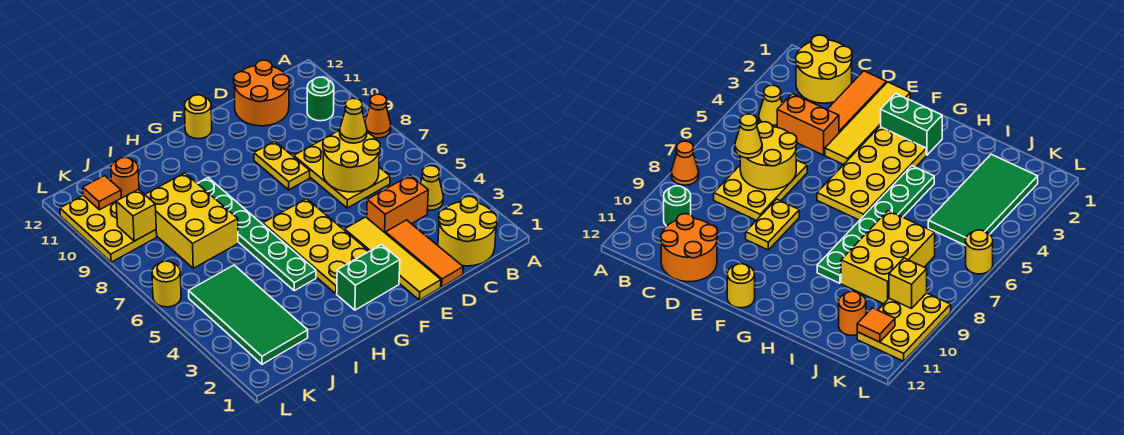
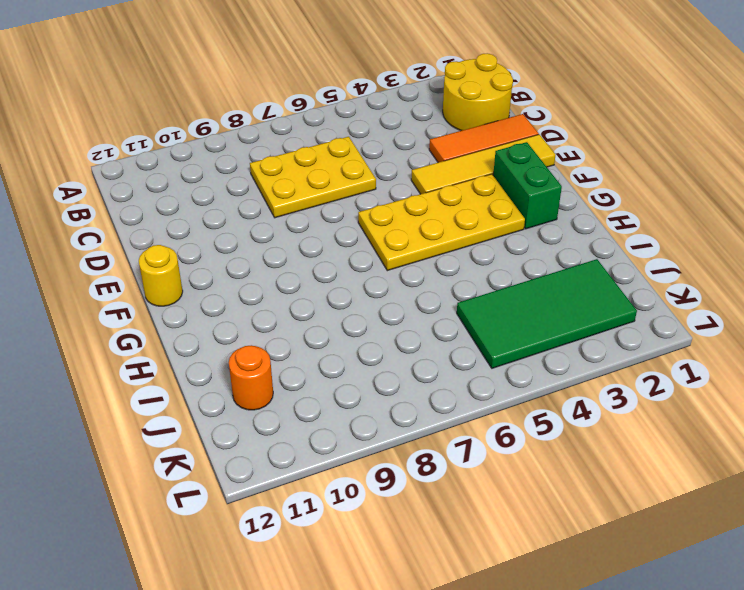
none -> orange 1x1 cone [365,94,391,138]
none -> yellow 1x1 cone [421,166,443,210]
none -> green 1x1 round brick [307,77,334,121]

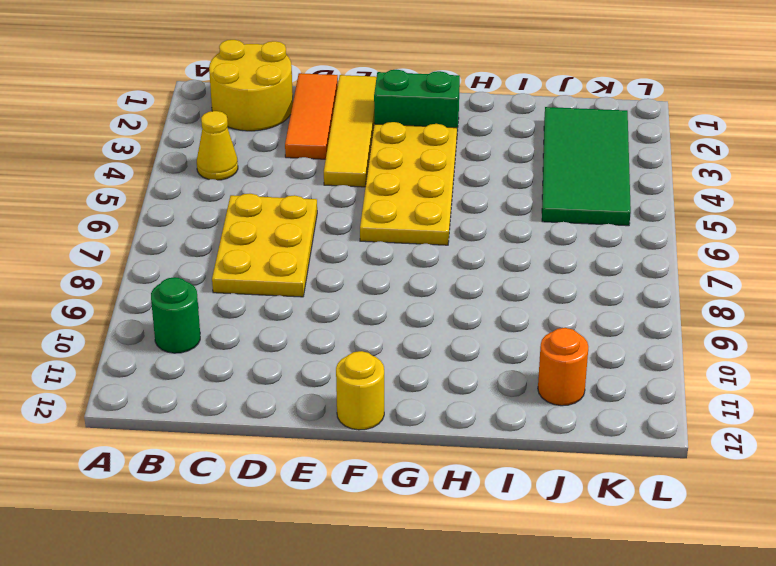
none -> orange 1x1 cone [365,94,391,138]
none -> orange 1x2 brick [367,175,428,233]
none -> orange 2x2 round brick [234,60,290,126]

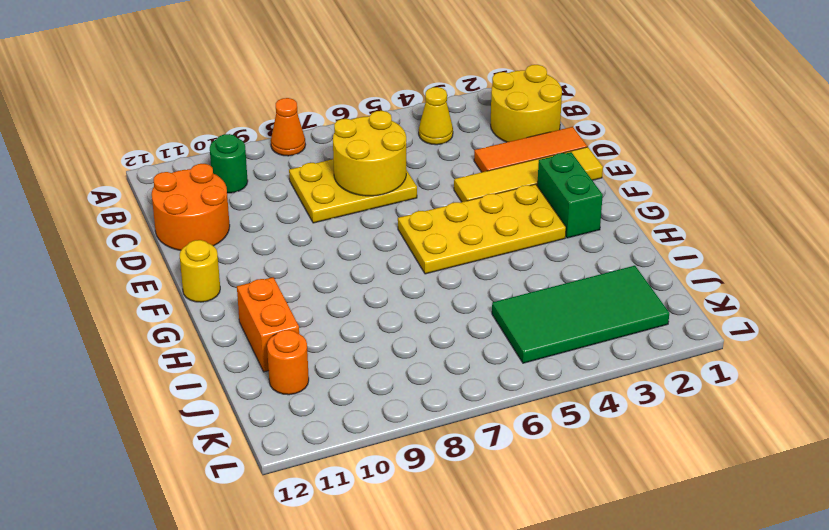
orange 1x2 brick [237,277,299,372] -> orange 1x2 brick moved to [367,175,428,233]
none -> yellow 1x2 plate [254,141,310,190]
none -> green 1x6 plate [197,178,316,291]
none -> yellow 2x3 brick [145,173,238,268]

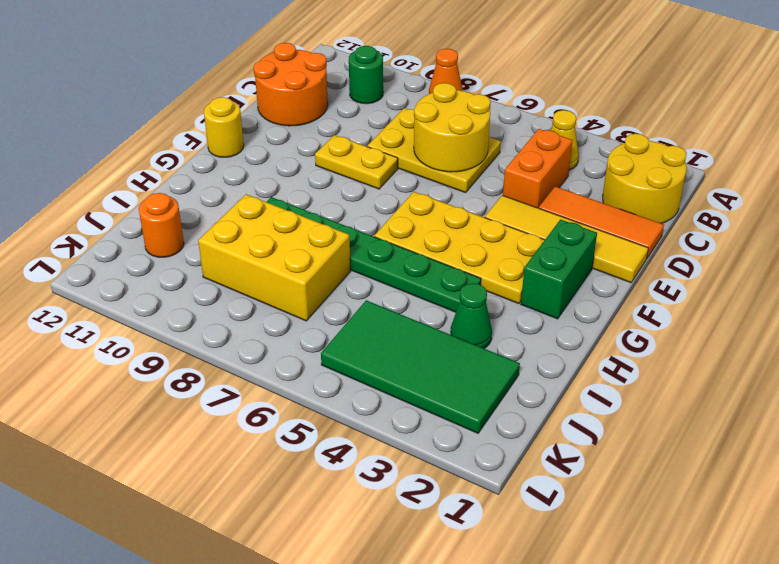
green 1x1 cone [450,283,492,348] -> none
none -> yellow 2x3 plate [60,196,157,262]
none -> yellow 1x1 round brick [152,261,181,307]
none -> yellow 1x1 brick [116,189,156,241]

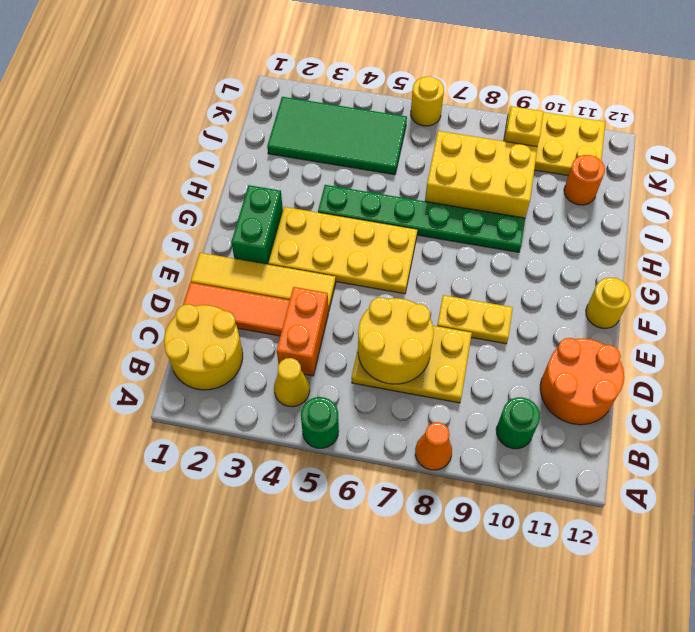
green 1x1 round brick [301,397,339,448] -> none
none -> orange 1x1 tile [83,176,121,210]
none -> yellow 1x1 cone [340,98,367,143]

